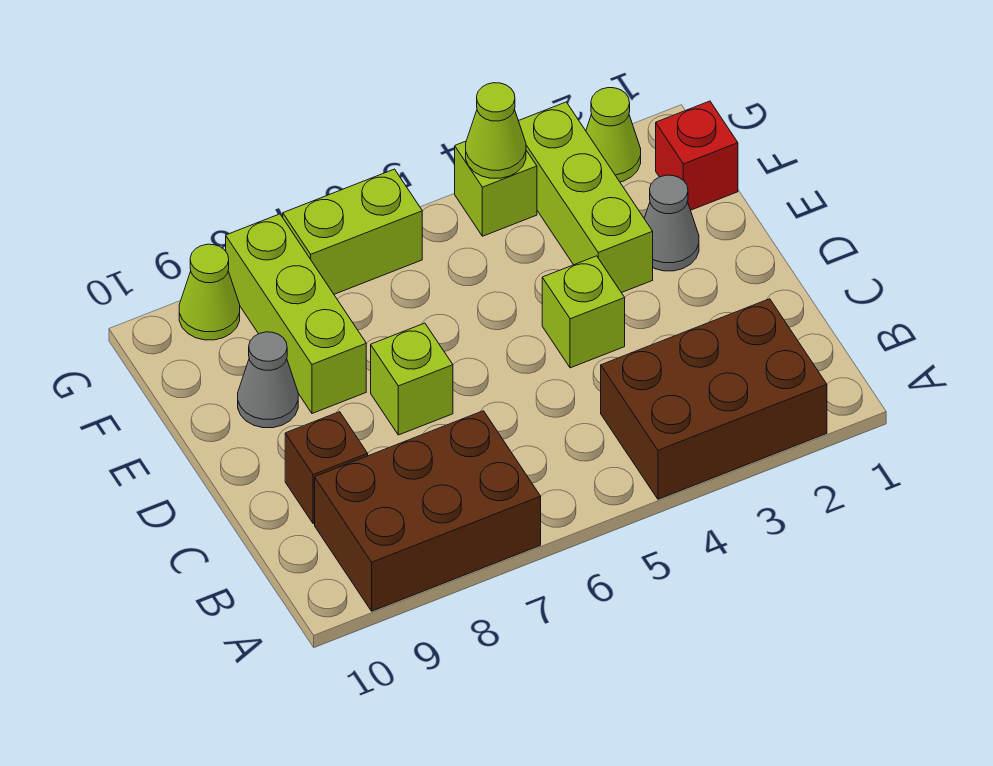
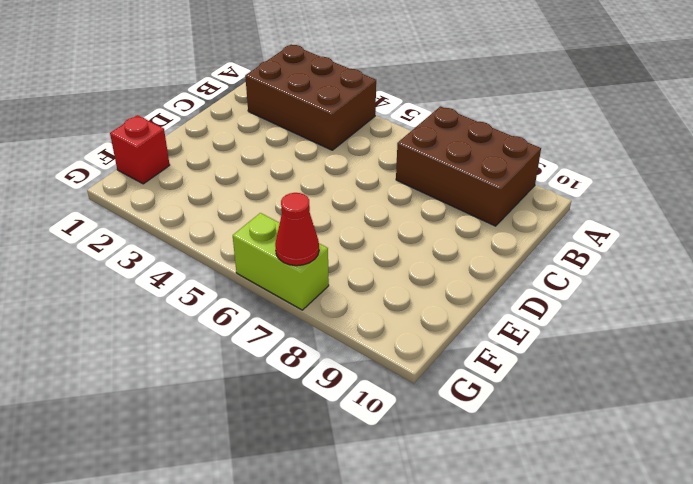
red 1x1 cone [275,193,319,266] -> none
none -> brown 1x1 brick [285,412,368,524]
none -> lime 1x1 brick [542,256,625,368]
none -> lime 1x1 brick [371,323,453,435]

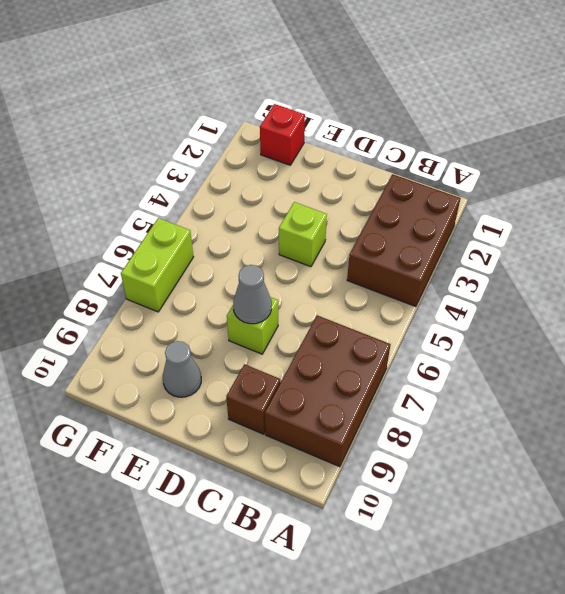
grey 1x1 cone [233,265,272,324] -> grey 1x1 cone moved to [644,175,699,271]
none -> lime 1x3 brick [519,102,653,293]
none -> lime 1x3 brick [226,214,366,413]
none -> lime 1x1 cone [586,88,641,182]

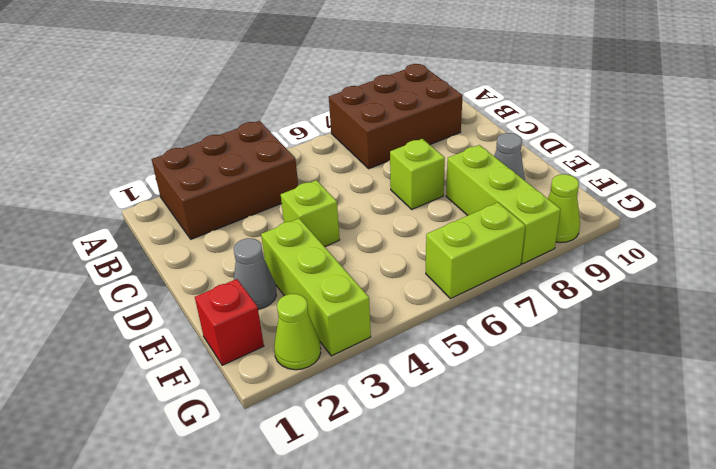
none -> brown 1x1 brick [285,412,368,524]
none -> lime 1x1 brick [455,141,537,236]
none -> lime 1x1 cone [466,83,526,178]

